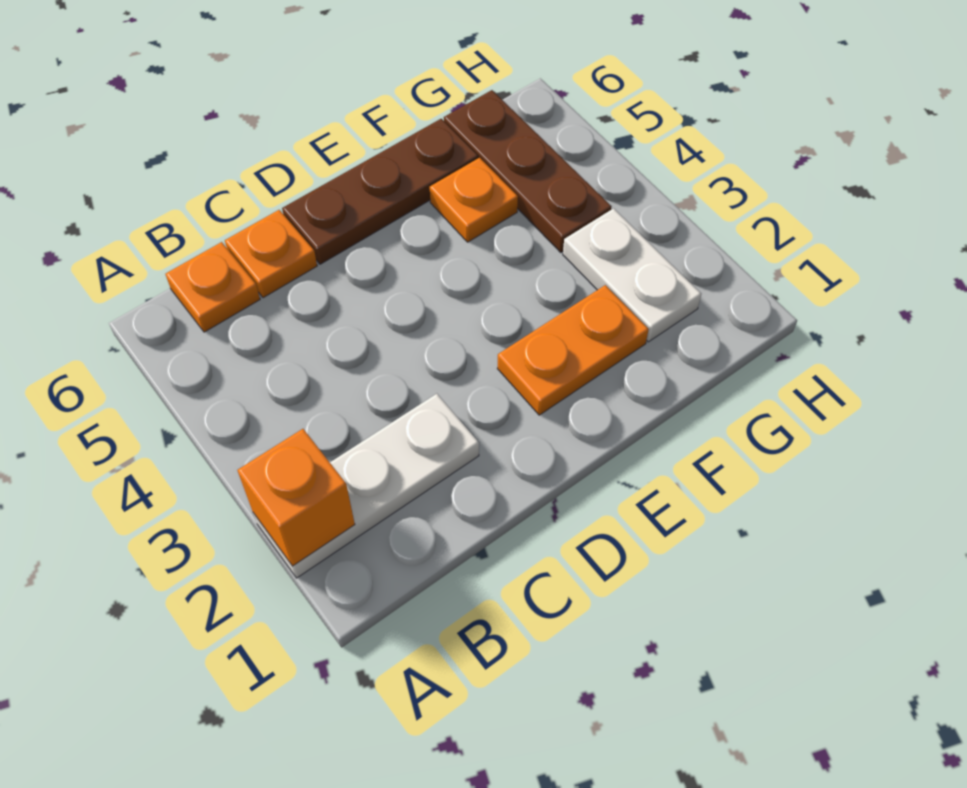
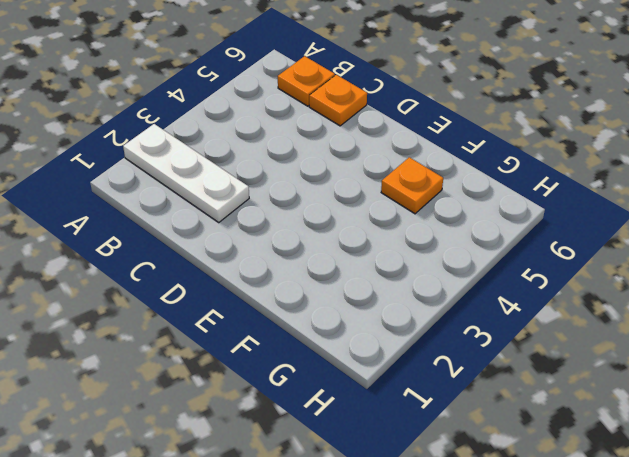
none -> brown 1x3 plate [282,119,478,264]
none -> orange 1x2 plate [497,285,649,415]

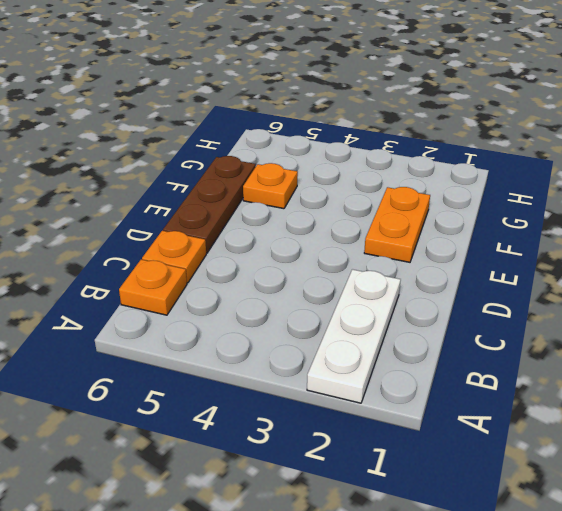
none -> white 1x2 plate [563,208,701,342]
none -> brown 1x3 plate [444,90,612,252]

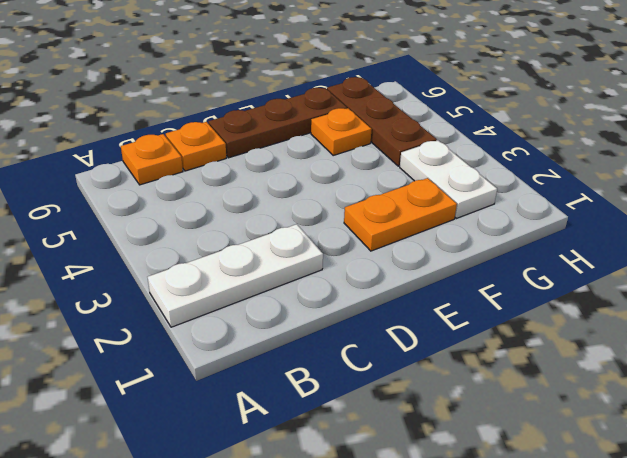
none -> orange 1x1 brick [238,429,355,566]

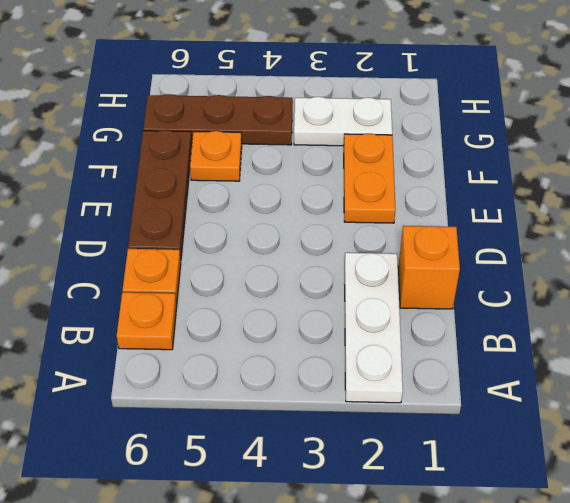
orange 1x1 brick [398,226,460,309] -> orange 1x1 brick moved to [238,429,355,566]

